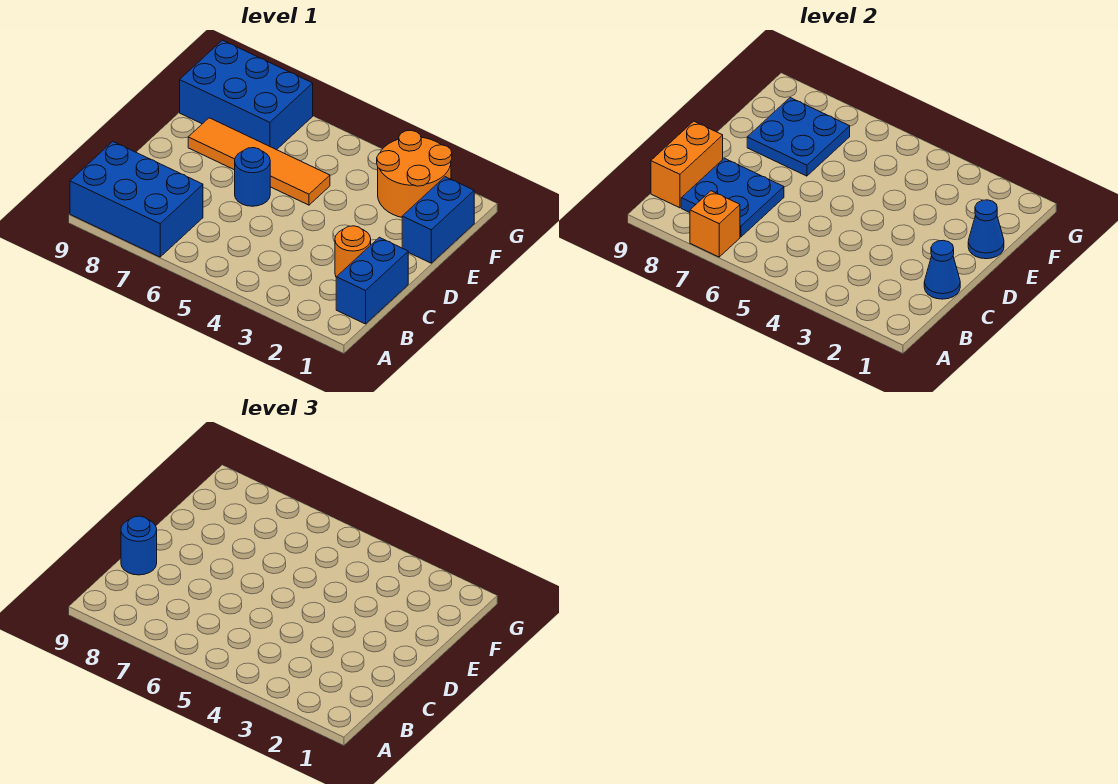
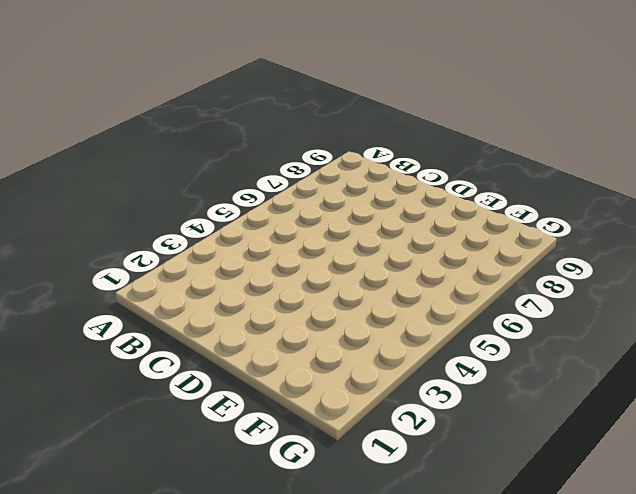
none -> blue 2x3 brick [70,142,203,257]
none -> blue 1x2 brick [336,237,408,324]
none -> orange 1x1 round brick [335,226,371,277]

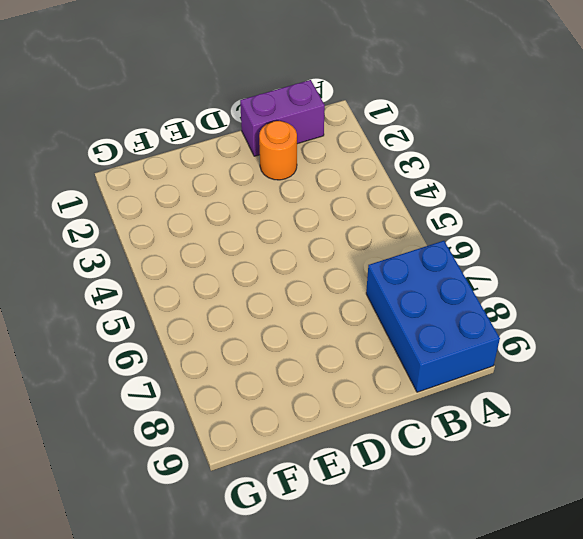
purple 1x2 brick [240,80,325,156] -> blue 1x2 brick [336,237,408,324]
none -> blue 1x1 round brick [235,148,270,206]
none -> blue 1x2 brick [402,177,474,263]
none -> orange 1x4 tile [188,118,330,205]

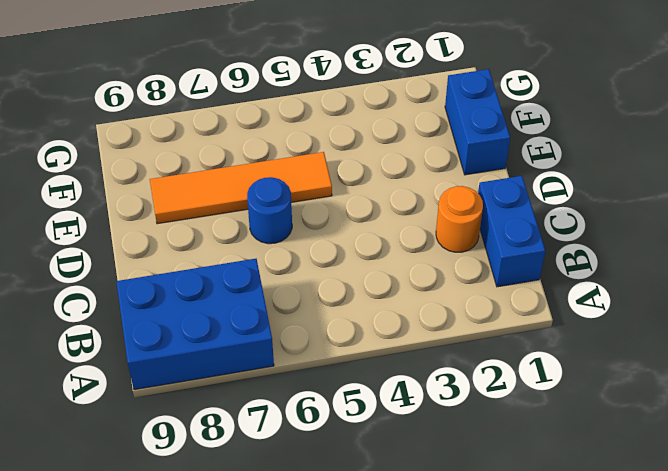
none -> orange 2x2 round brick [377,130,452,217]
none -> blue 2x3 brick [180,40,313,150]
none -> orange 1x1 brick [690,191,740,257]

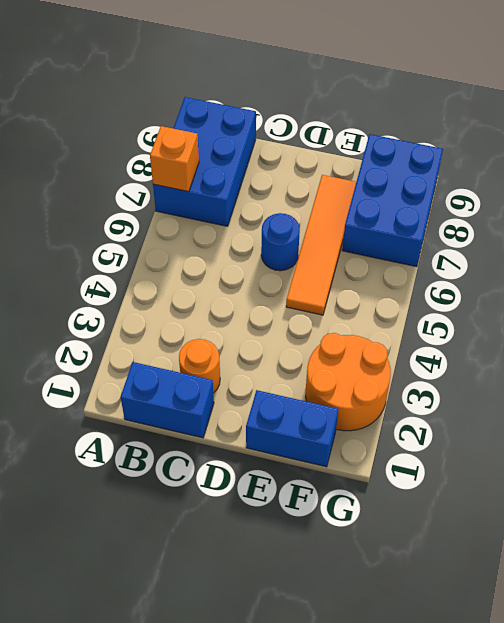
none -> blue 2x2 plate [681,158,784,237]
none -> orange 1x2 brick [651,121,723,208]
none -> blue 1x1 cone [924,240,960,299]

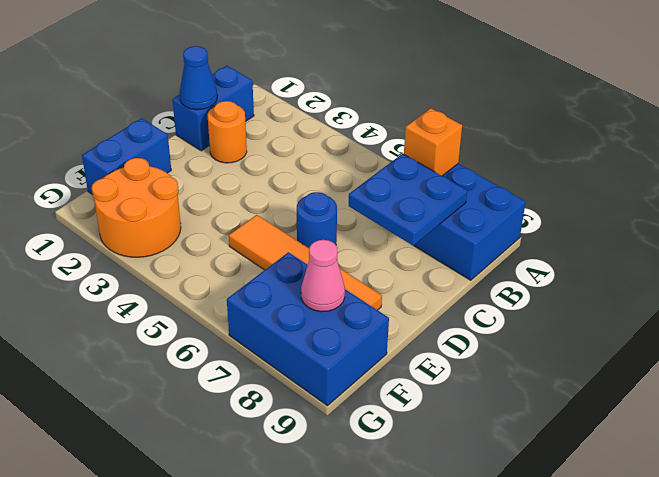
pink 1x1 cone [301,240,345,312] -> blue 2x2 plate [747,98,850,176]
none -> orange 1x2 brick [651,121,723,208]
none -> blue 1x1 cone [968,200,1004,259]
none -> blue 1x1 round brick [121,516,157,575]

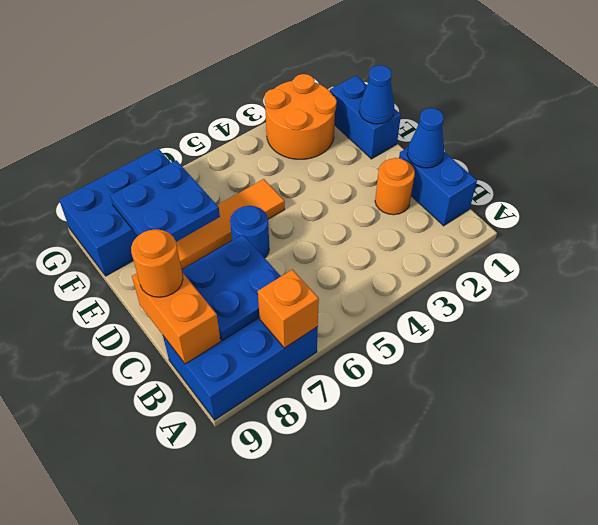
orange 1x1 round brick [131,229,183,297] -> blue 1x1 round brick [121,516,157,575]

